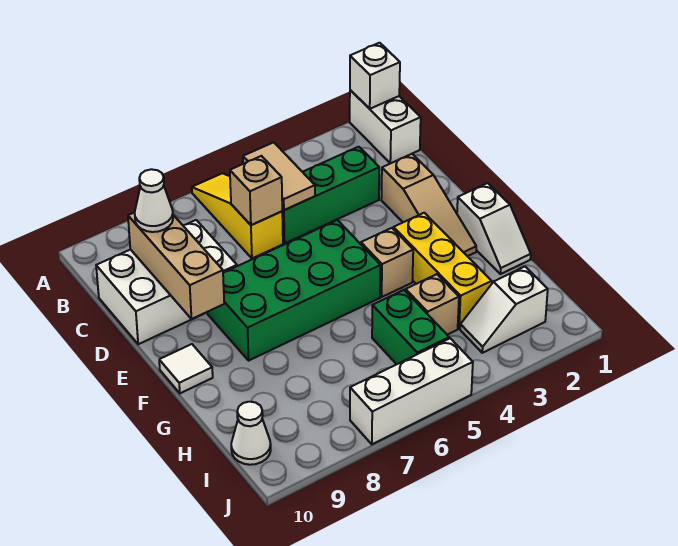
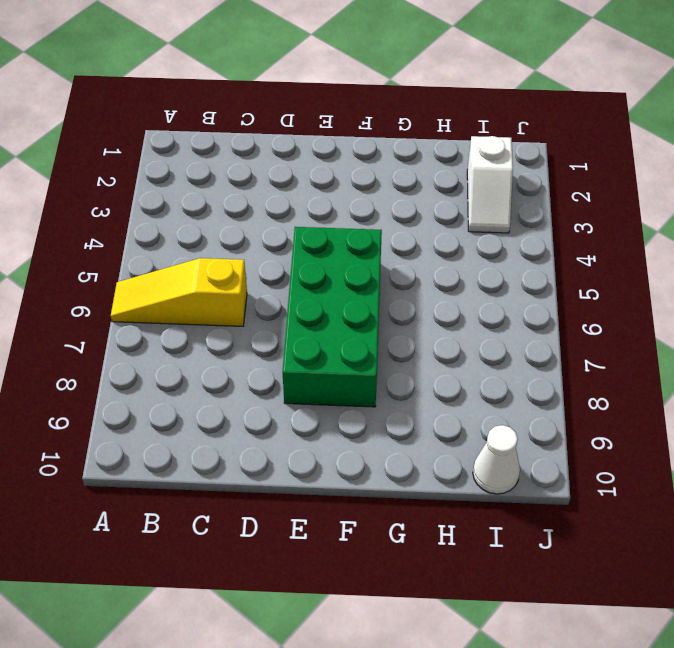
none -> white 1x2 brick [350,90,421,163]
none -> green 1x3 brick [282,147,379,243]
none -> white 2x3 brick [96,220,237,344]

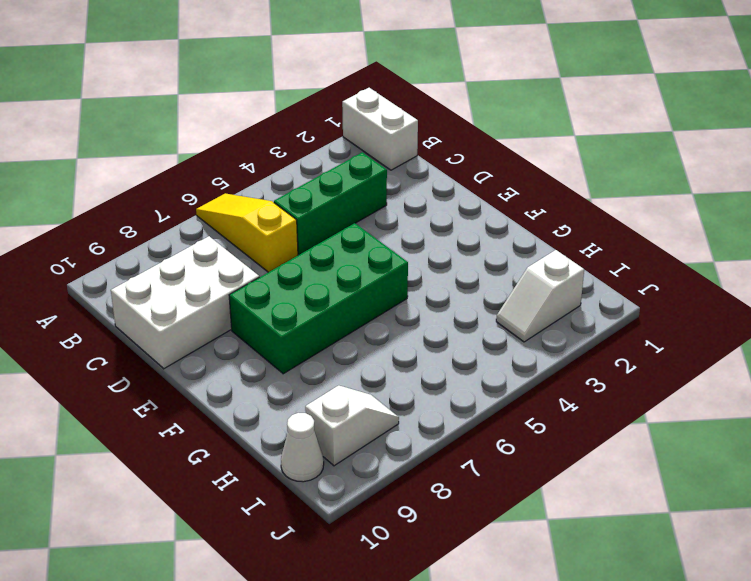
white 1x2 slope [305,385,399,466] -> white 1x2 slope turned to [457,183,531,274]
none -> tan 1x3 slope [381,154,476,256]
none -> yellow 1x3 brick [394,213,492,329]
none -> tan 1x1 brick [361,228,413,297]

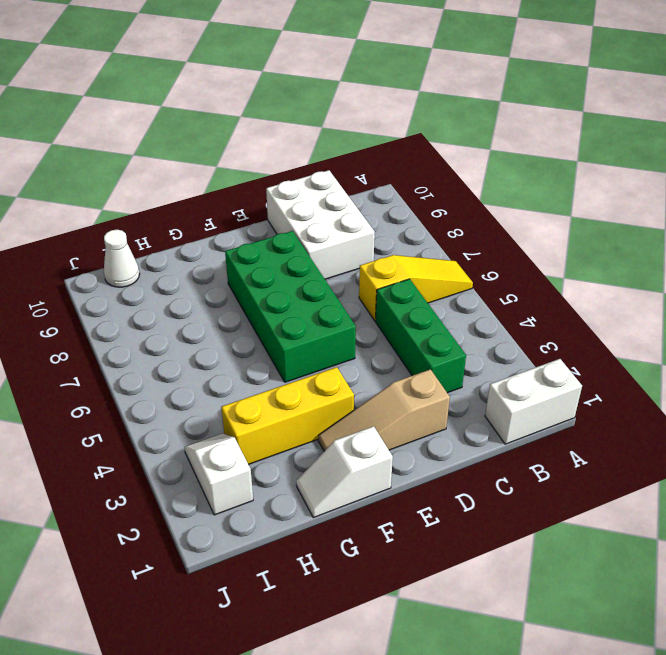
none -> tan 1x1 brick [361,228,413,297]
none -> white 1x1 tile [159,344,213,393]
none -> tan 1x1 brick [406,274,459,335]

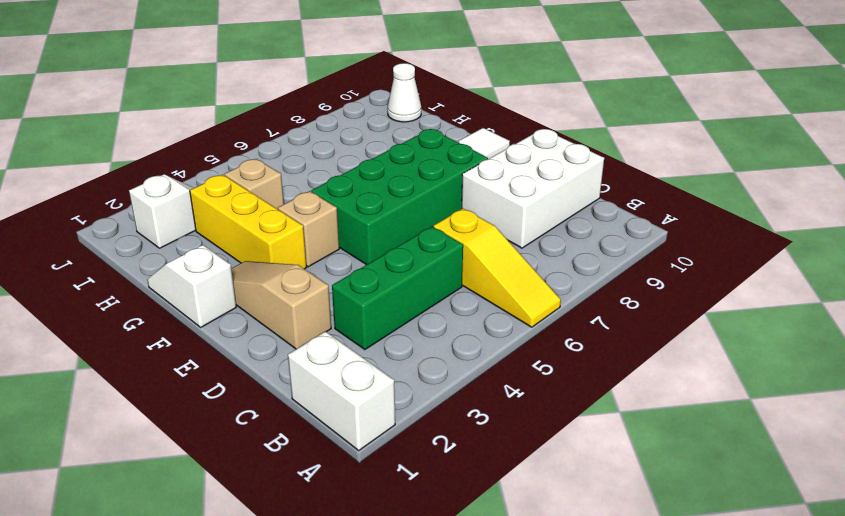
none -> green 1x2 brick [372,290,449,364]
none -> white 1x3 brick [350,338,473,444]
none -> white 1x1 brick [350,43,400,109]

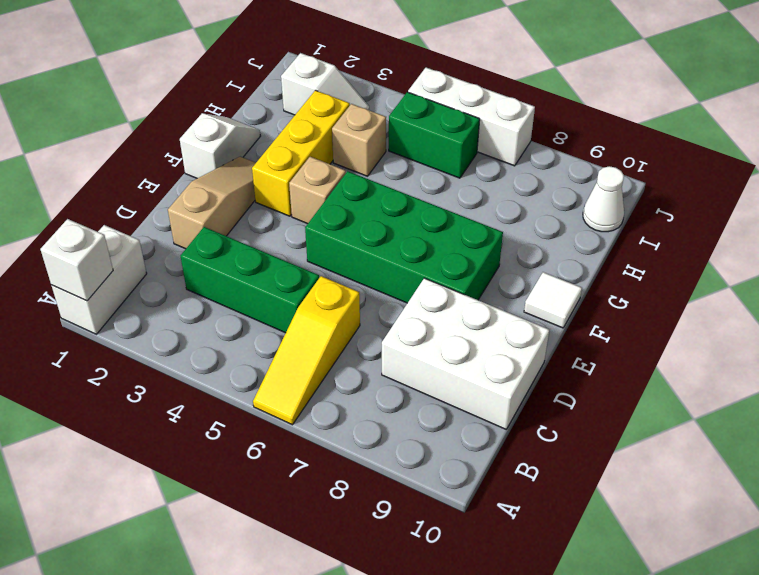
green 1x2 brick [389,92,480,178] -> green 1x2 brick turned to [372,290,449,364]
none -> tan 1x2 tile [243,142,315,210]
none -> tan 1x1 brick [230,156,282,225]
none -> tan 1x3 brick [128,212,224,319]

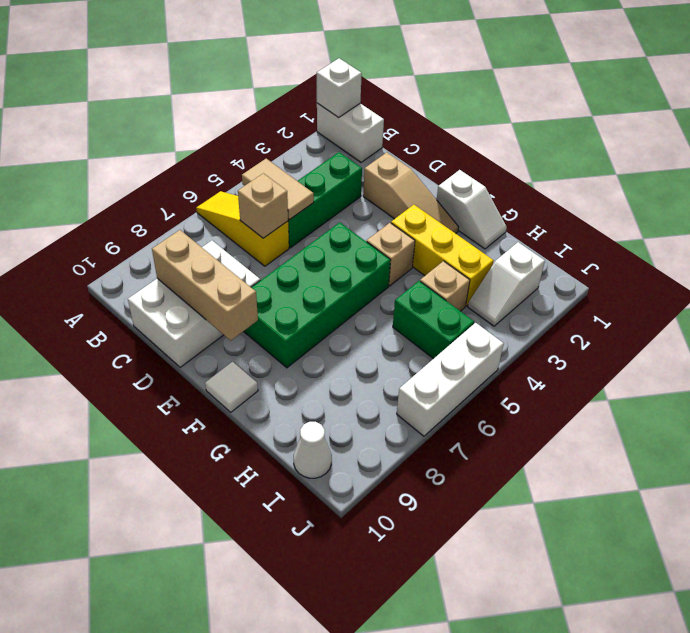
none -> white 1x1 cone [135,169,173,232]

